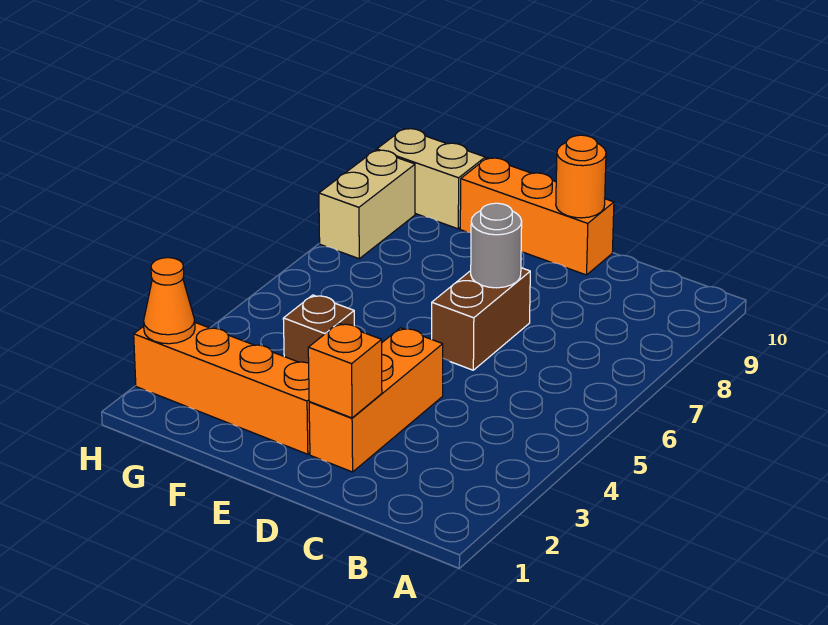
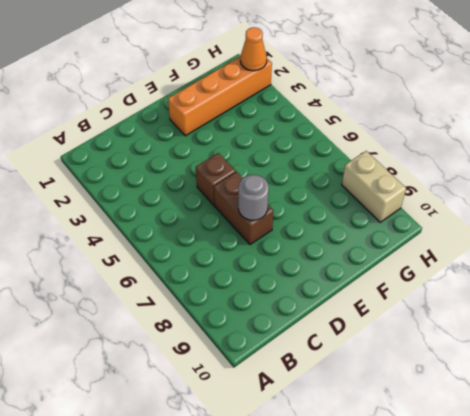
brown 1x1 brick [196,153,236,205] -> brown 1x1 brick moved to [283,295,354,363]
none -> orange 1x3 brick [309,328,443,472]
none -> orange 1x3 brick [460,158,614,275]

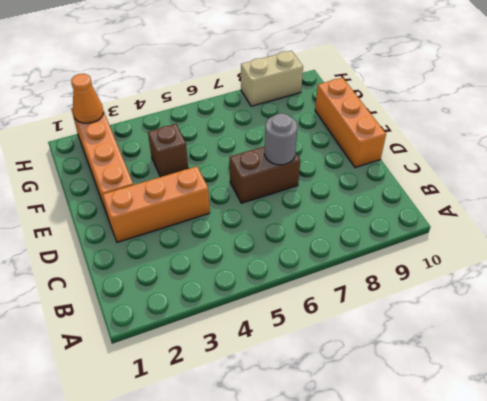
none -> tan 1x2 brick [377,129,485,229]
none -> orange 1x1 brick [308,323,382,418]

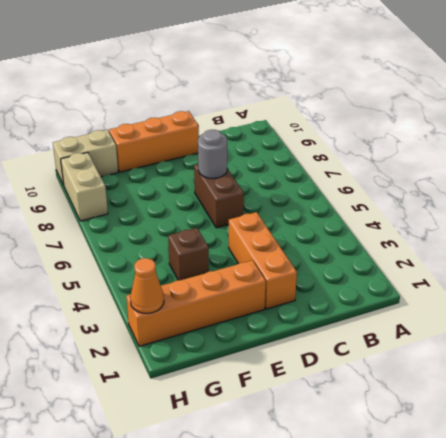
none -> orange 1x1 brick [308,323,382,418]
none -> orange 1x1 round brick [556,135,606,218]

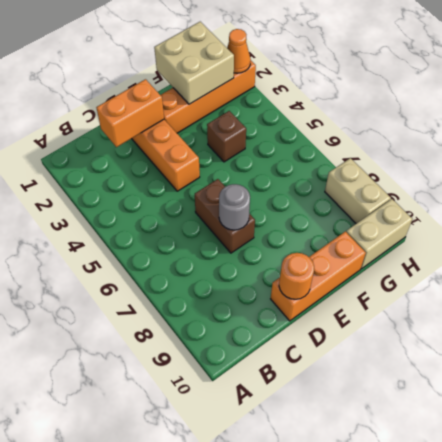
orange 1x2 brick [96,79,164,147] -> orange 1x1 brick [308,323,382,418]
tan 2x2 brick [154,22,234,104] -> none

